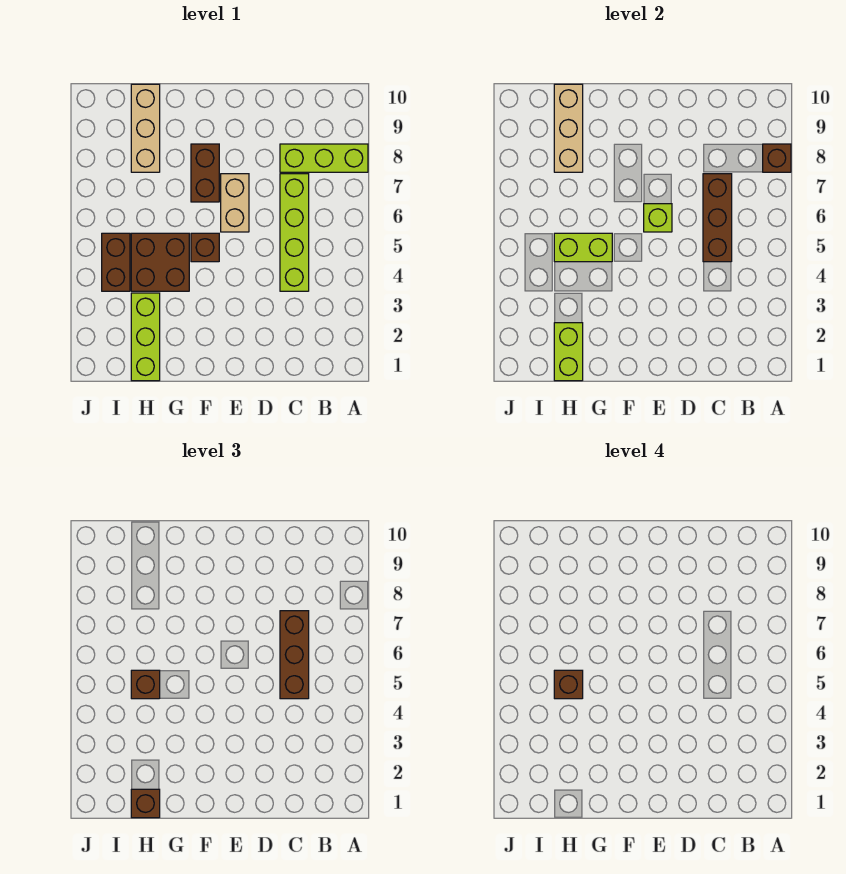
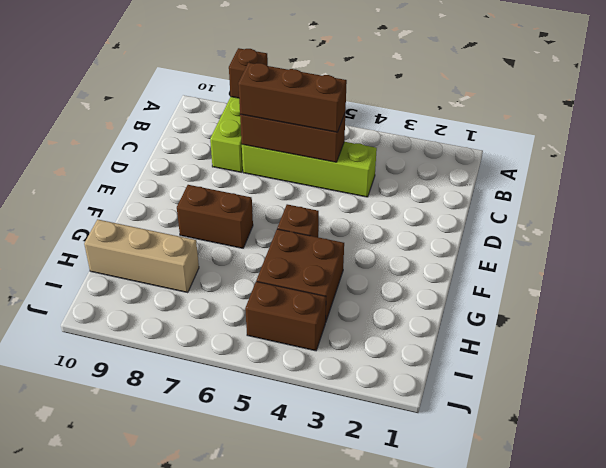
none -> tan 1x2 brick [221,174,249,232]
none -> lime 1x3 brick [131,293,160,381]
none -> lime 1x1 brick [644,204,672,232]

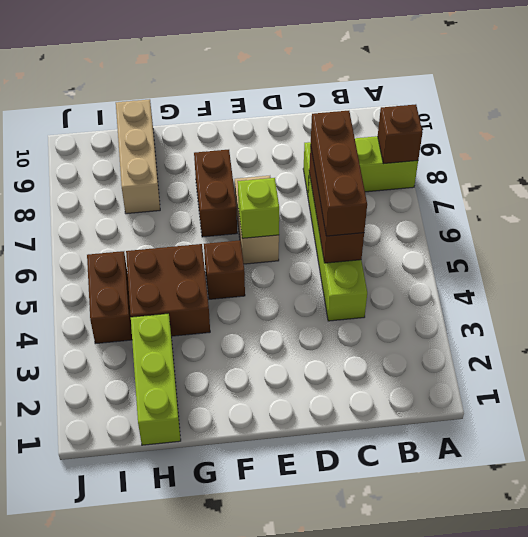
none -> lime 1x2 brick [554,233,612,262]
none -> lime 1x2 brick [554,323,583,381]
none -> tan 1x3 brick [554,84,583,172]

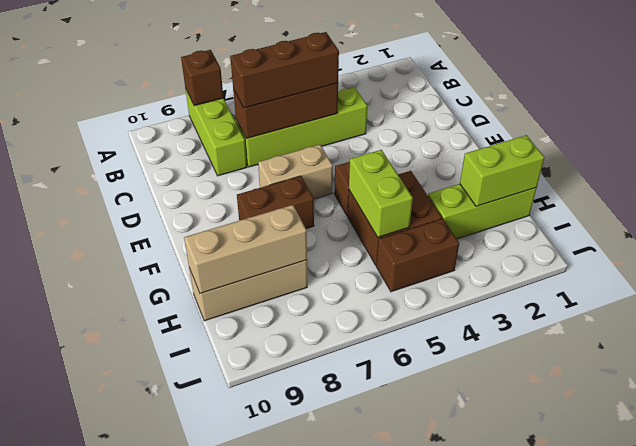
none -> lime 1x1 brick [644,204,672,232]
none -> brown 1x1 brick [131,789,160,818]
none -> brown 1x1 brick [131,670,160,699]

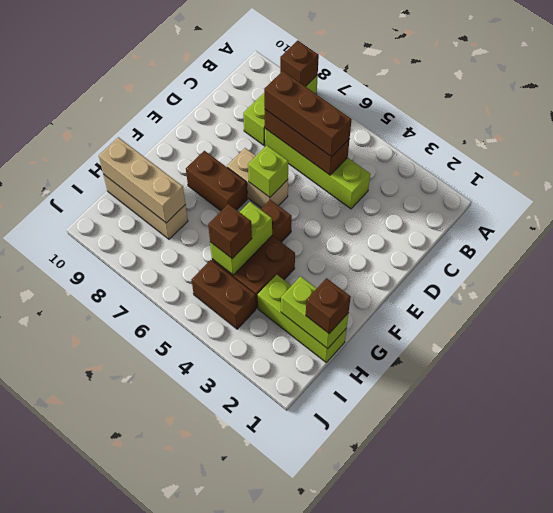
none -> brown 1x1 brick [554,670,583,699]

